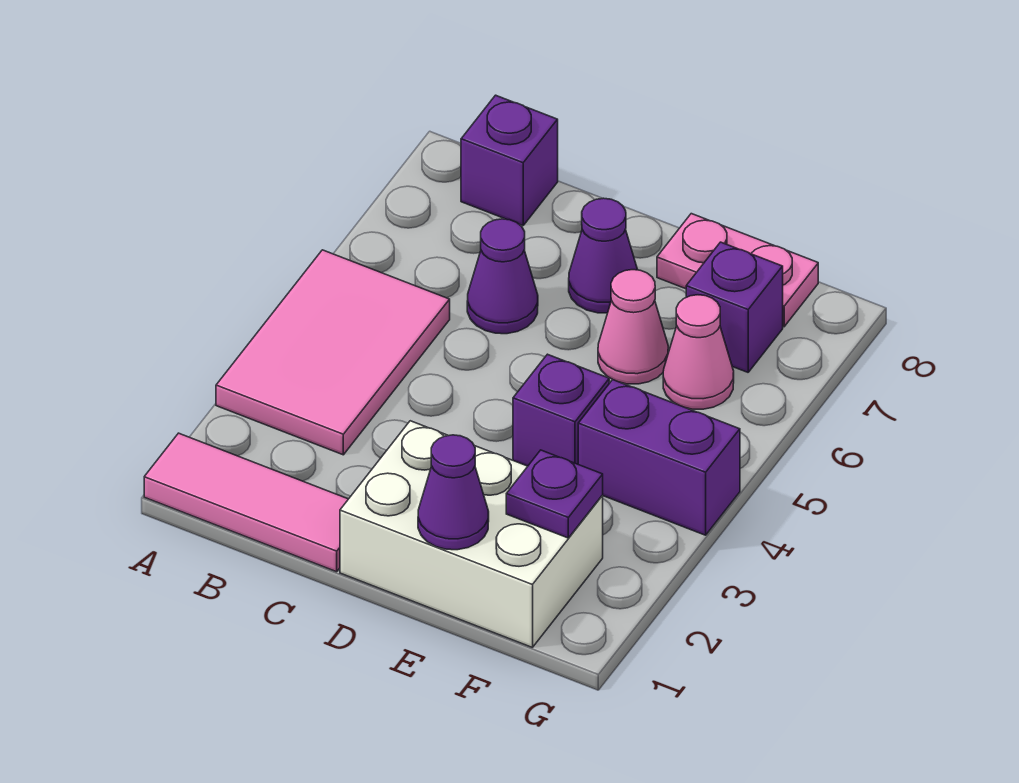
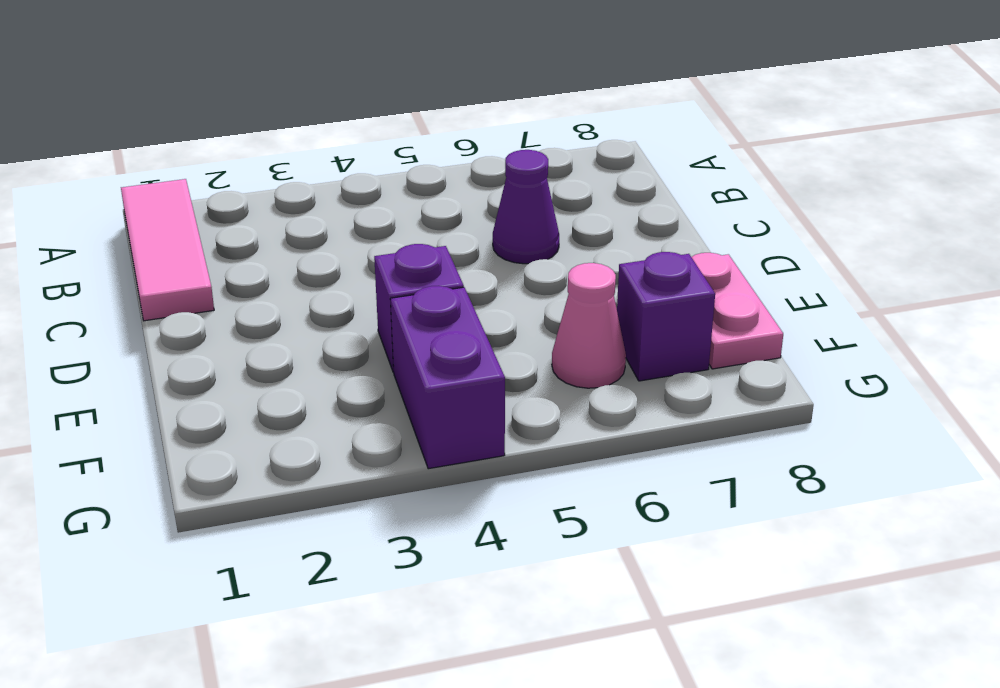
none -> pink 2x3 tile [216,250,450,455]
none -> purple 1x1 brick [461,95,558,226]
none -> white 2x3 brick [340,421,603,648]

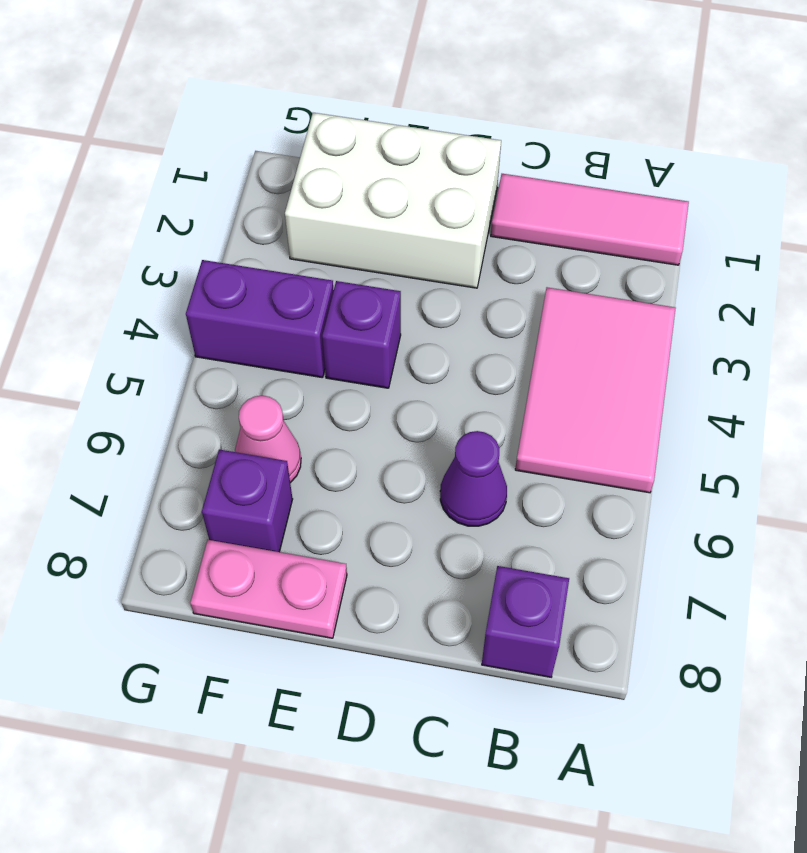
none -> purple 1x1 cone [569,198,638,313]
none -> pink 1x1 cone [598,270,668,384]
none -> purple 1x1 cone [418,435,489,550]

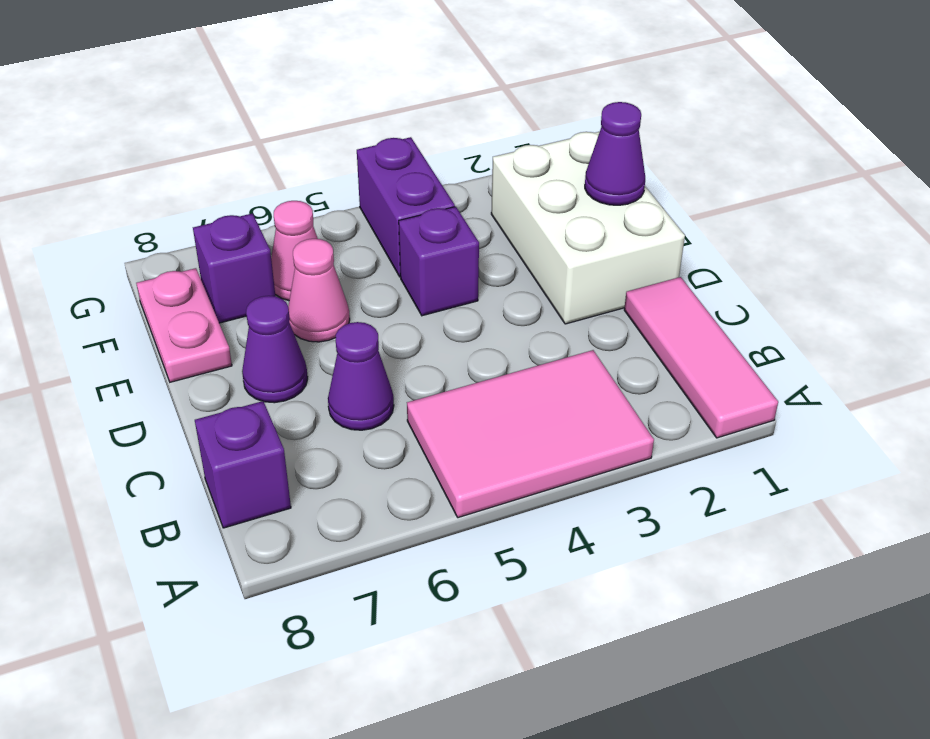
none -> purple 1x1 plate [506,450,603,538]

